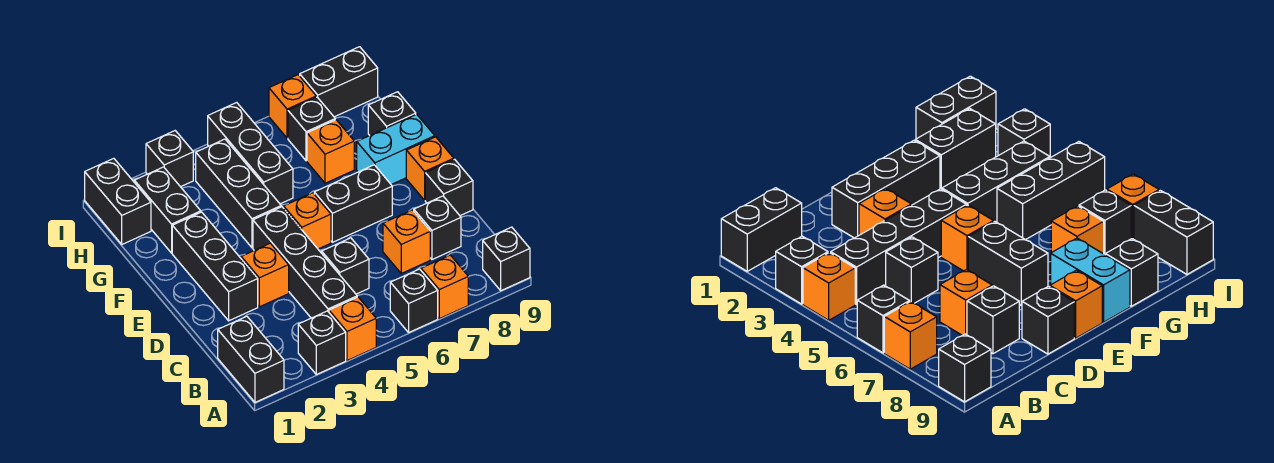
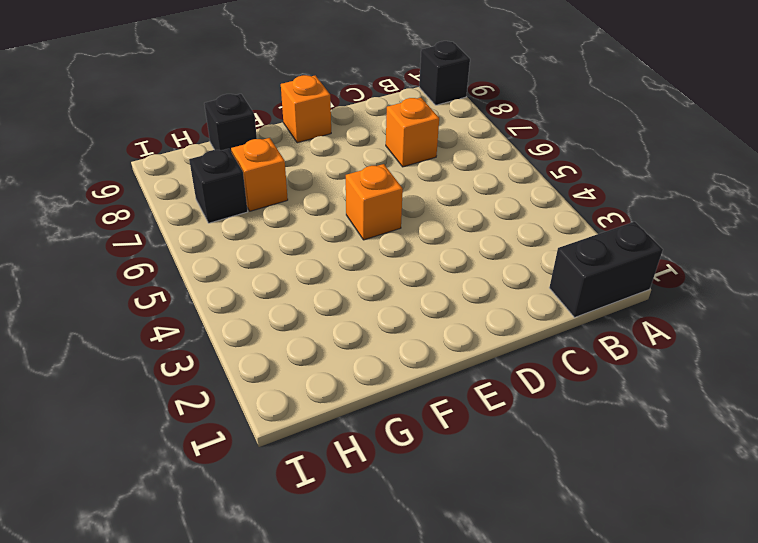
none -> black 1x1 brick [298,311,346,375]
none -> orange 1x1 brick [329,297,376,361]
none -> black 1x1 brick [390,269,438,332]

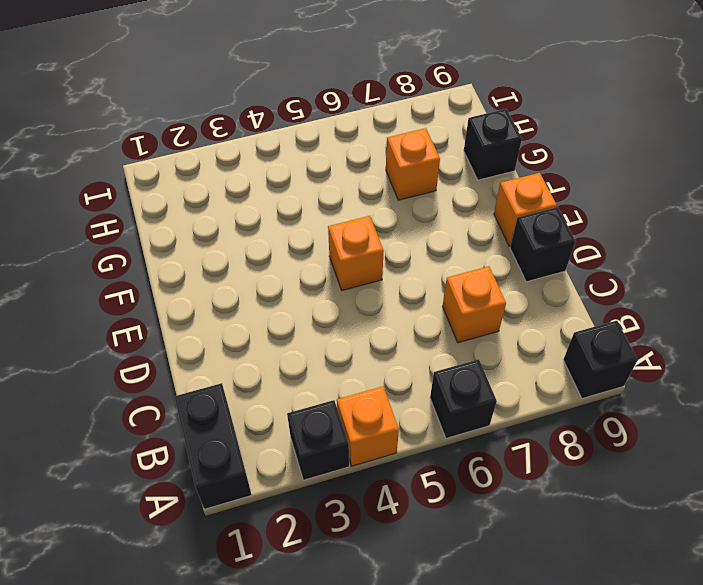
none -> orange 1x1 brick [421,255,468,319]
none -> black 1x4 brick [253,207,357,318]
none -> black 1x1 brick [322,238,369,294]

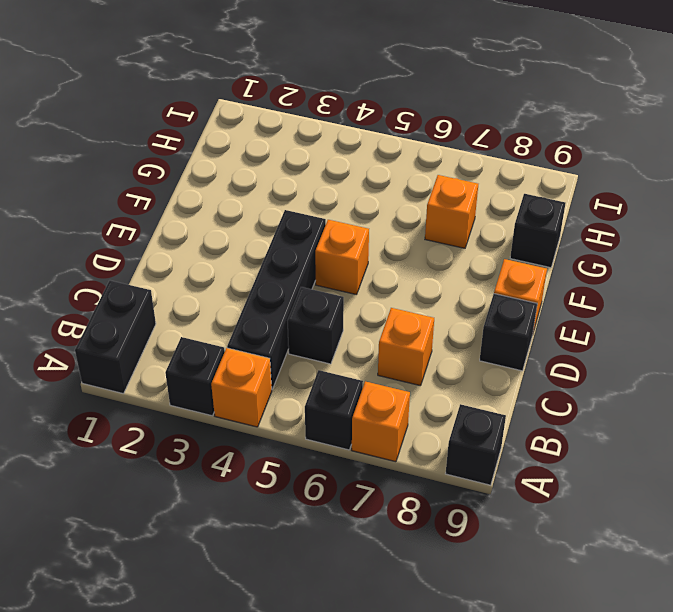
none -> black 1x1 brick [414,196,461,259]
none -> black 1x3 brick [172,212,258,321]
none -> orange 1x1 brick [241,243,289,307]

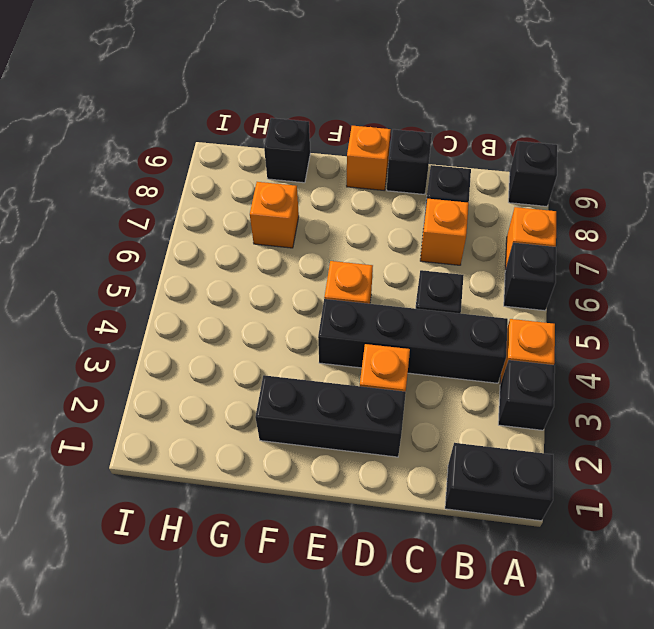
none -> black 1x2 brick [314,165,392,242]
none -> black 1x3 brick [196,139,281,248]
none -> cyan 1x2 brick [357,114,435,185]

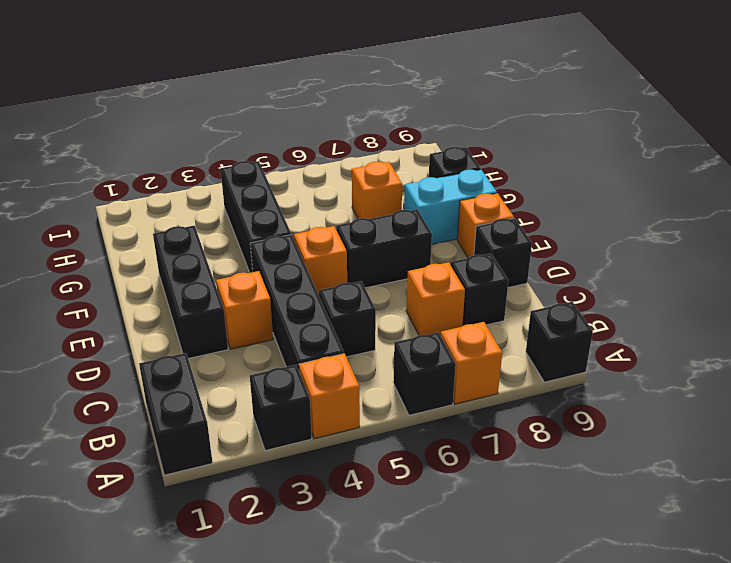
none -> black 1x2 brick [134,167,201,253]
none -> black 1x3 brick [208,103,293,204]
none -> black 1x2 brick [85,158,151,244]

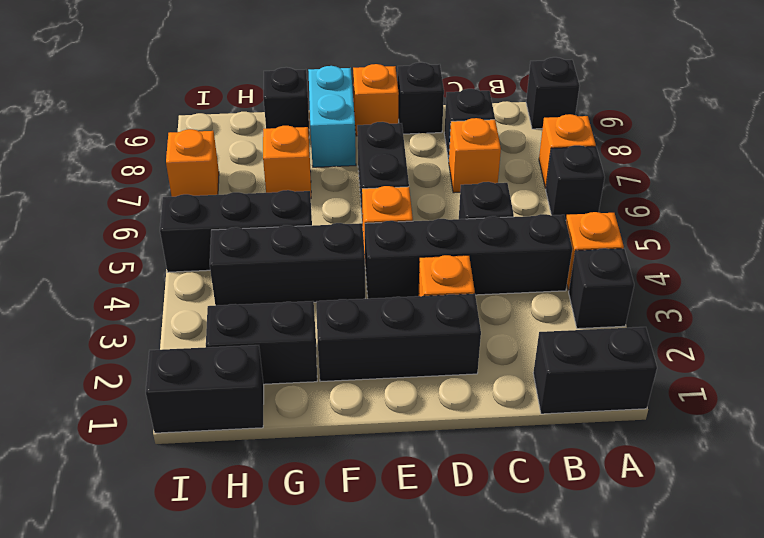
none -> black 1x1 brick [288,97,335,161]
none -> black 1x1 brick [146,131,193,187]
none -> black 1x2 brick [300,47,378,117]

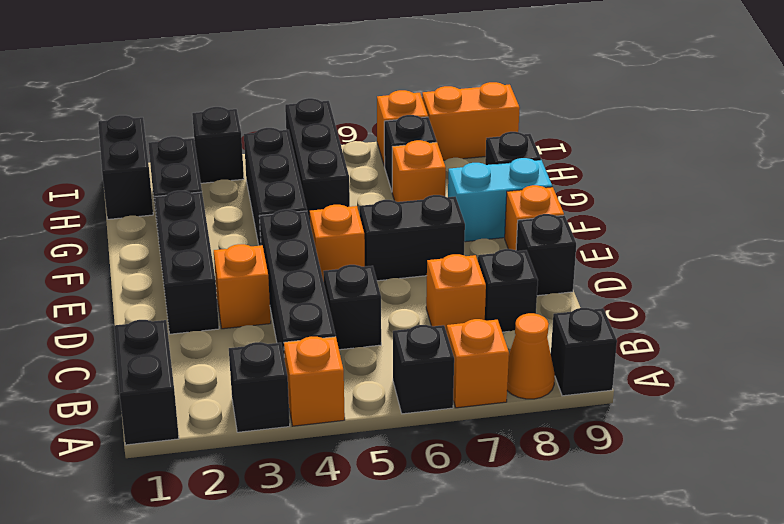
orange 1x1 cone [507,313,555,399] -> none
orange 1x2 brick [422,82,520,160] -> black 1x2 brick [300,47,378,117]

